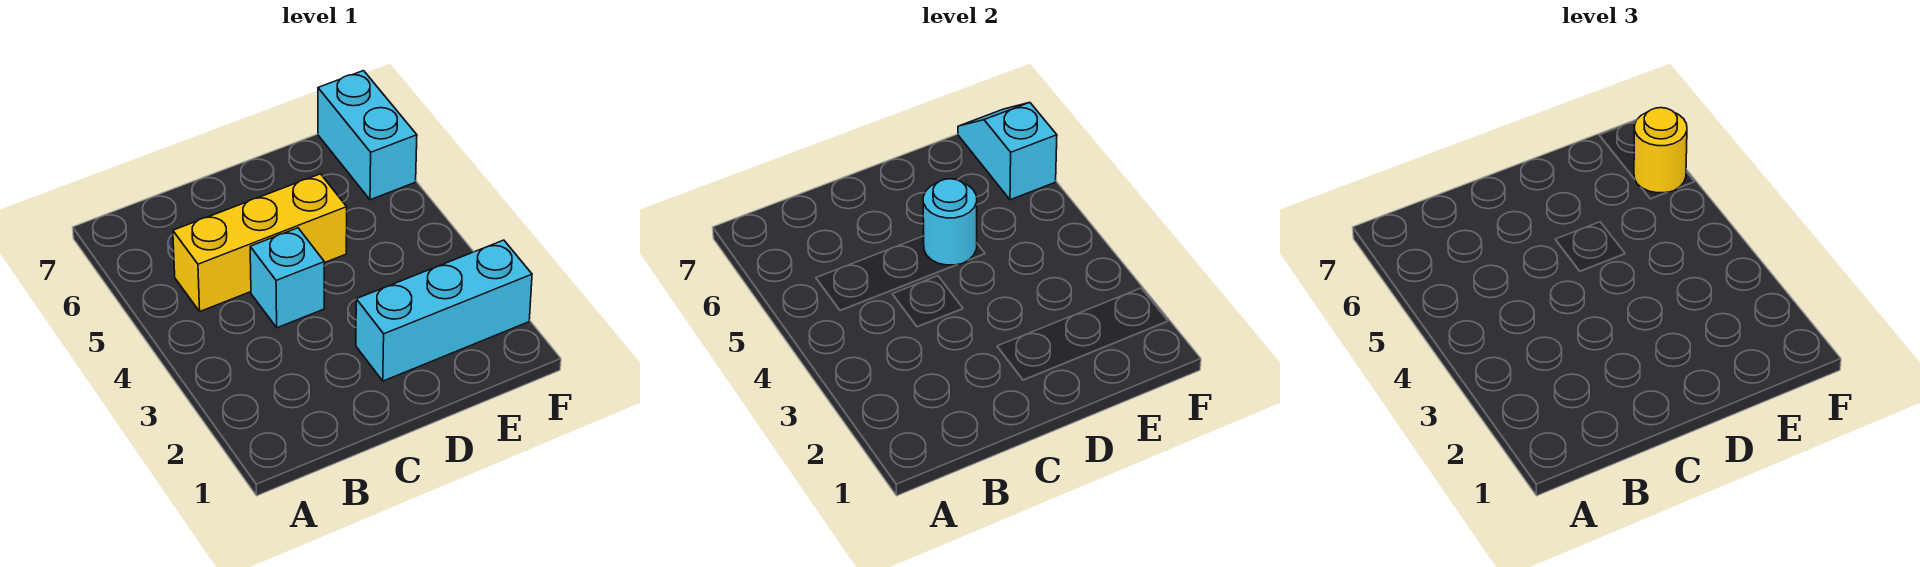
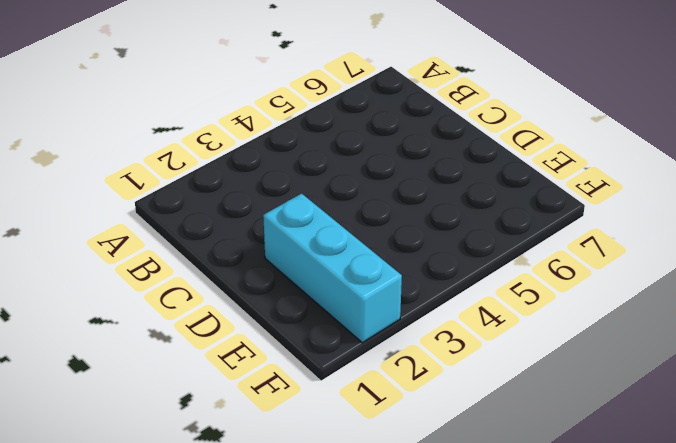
none -> yellow 1x3 brick [173,174,347,311]
none -> cyan 1x1 brick [250,228,324,328]

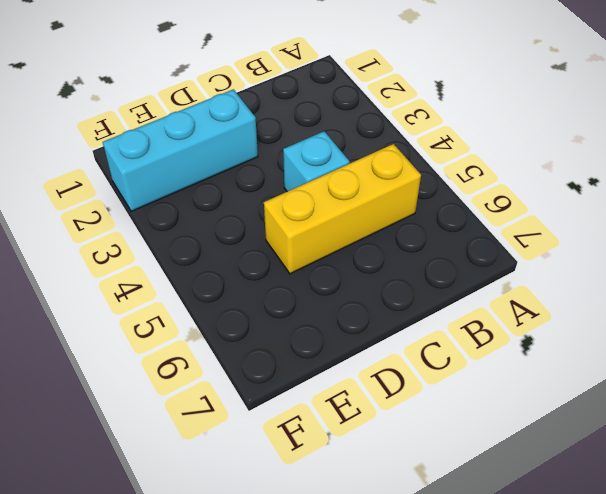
none -> cyan 1x2 brick [318,71,417,200]
none -> cyan 1x1 round brick [923,179,977,265]

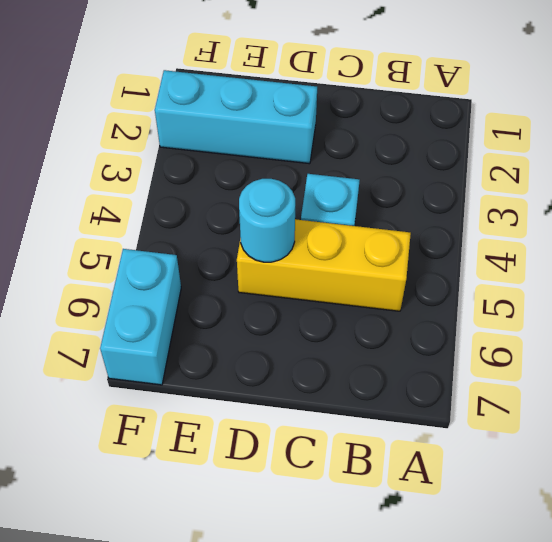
none -> cyan 1x2 slope [958,102,1057,200]
none -> yellow 1x1 round brick [1634,108,1687,193]

